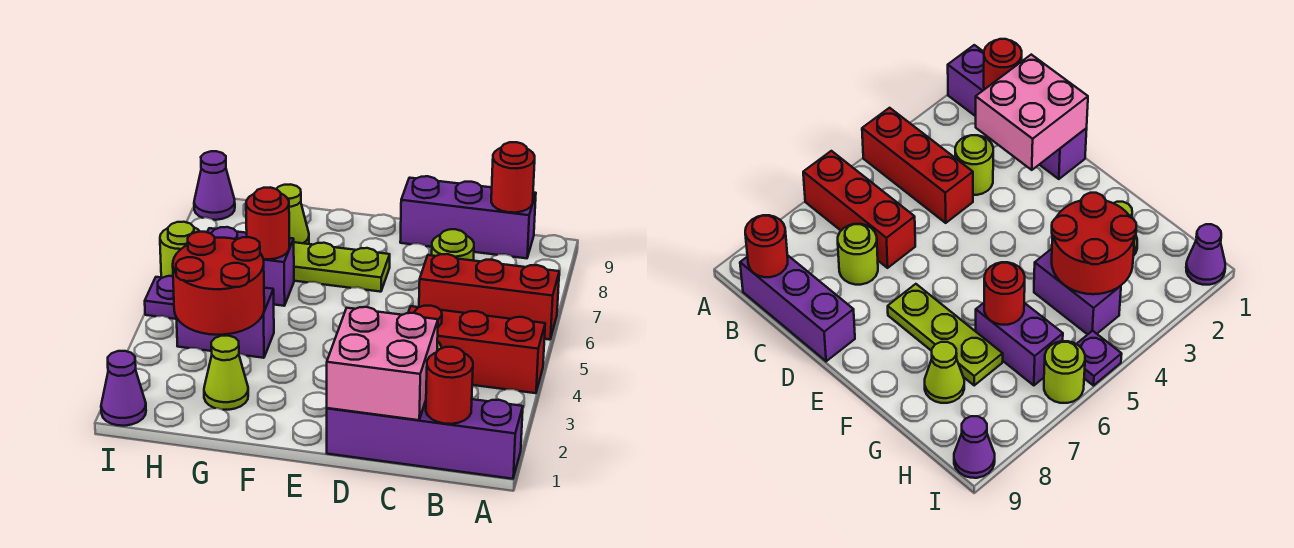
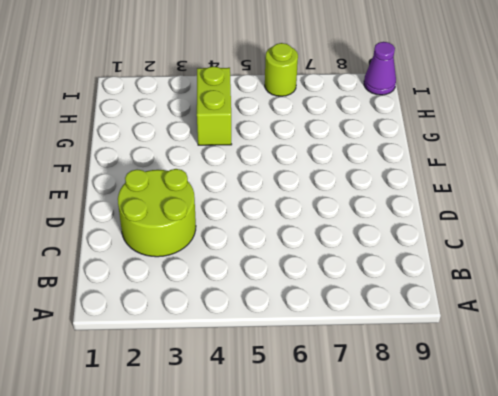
lime 2x2 round brick [118,169,196,257] -> lime 1x1 round brick [955,135,993,195]
lime 1x2 brick [197,66,232,145] -> purple 1x2 brick [177,288,274,358]
none -> purple 1x4 brick [327,399,523,479]
none -> red 1x3 brick [408,306,545,393]
none -> red 1x3 brick [419,254,559,340]

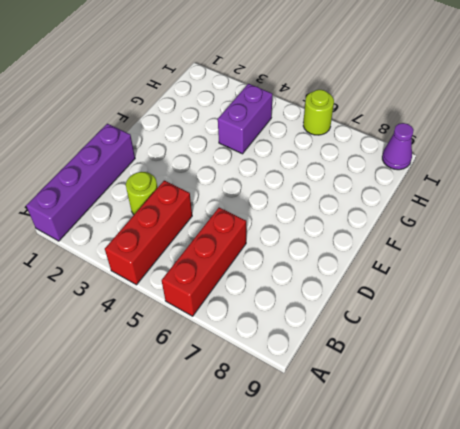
none -> purple 1x3 brick [400,176,536,258]
none -> lime 1x1 round brick [432,229,474,261]
none -> lime 1x3 plate [294,242,390,292]

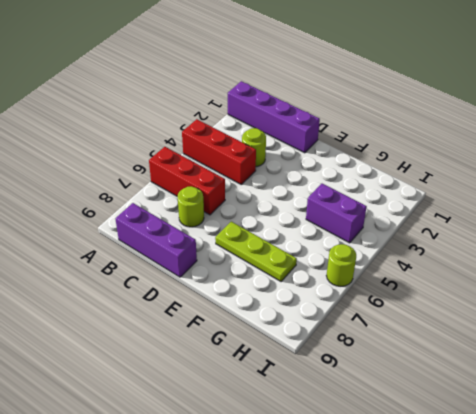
none -> lime 1x1 cone [204,336,248,410]
none -> purple 1x2 brick [207,227,294,306]
none -> lime 1x1 cone [277,184,309,244]

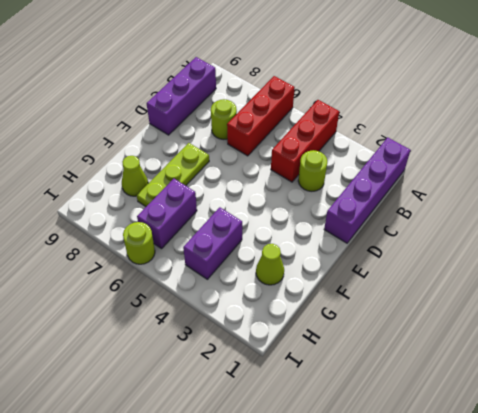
none -> purple 1x1 cone [101,351,146,426]
none -> purple 1x1 plate [145,276,177,319]
none -> purple 1x1 cone [194,151,235,220]

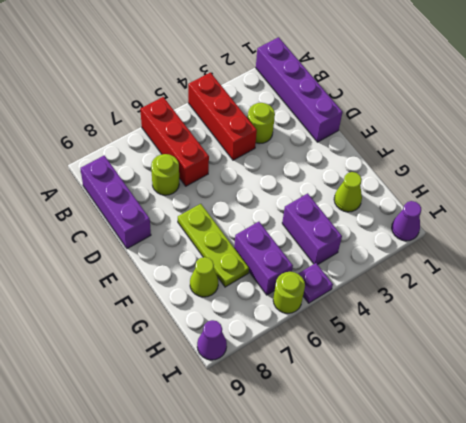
none -> red 1x1 round brick [426,347,473,424]
none -> red 1x1 round brick [491,142,535,213]
none -> pink 2x2 brick [327,307,438,420]

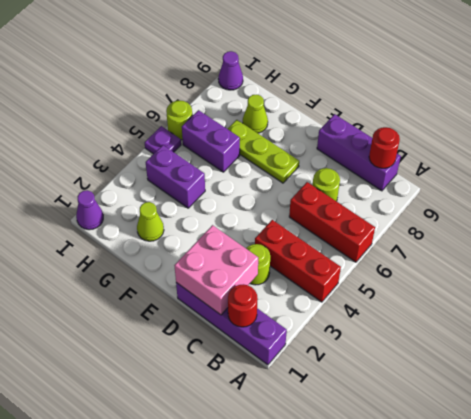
none -> red 2x2 round brick [173,232,264,335]
none -> red 1x1 round brick [246,187,289,259]

